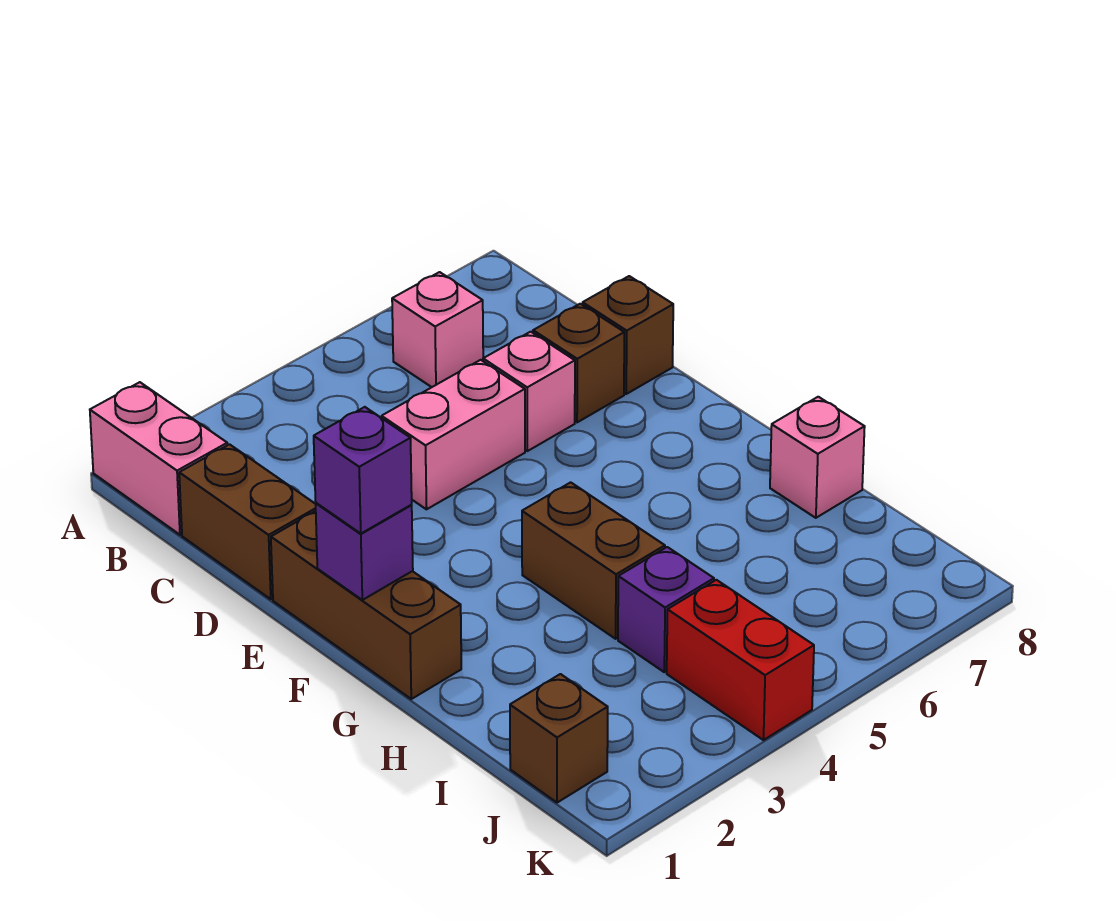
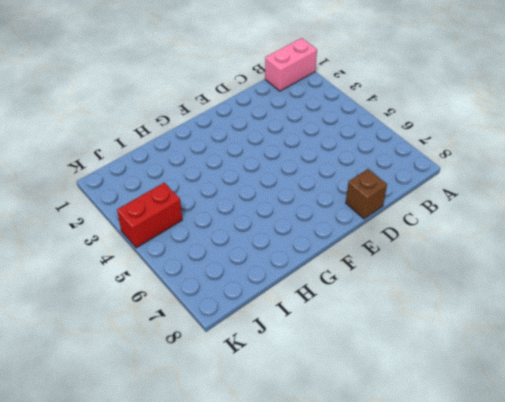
none -> pink 1x1 brick [392,272,483,387]
none -> brown 1x2 brick [179,444,316,599]
none -> pink 1x2 brick [382,360,525,509]

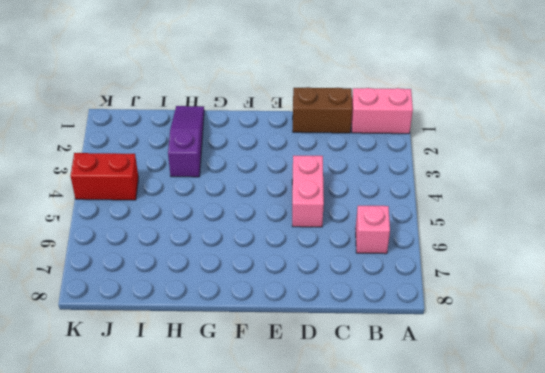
purple 1x3 slope [168,106,204,177] -> none
none -> pink 1x1 brick [483,332,575,451]
none -> brown 1x1 brick [533,304,624,422]
none -> brown 1x1 brick [583,276,673,394]

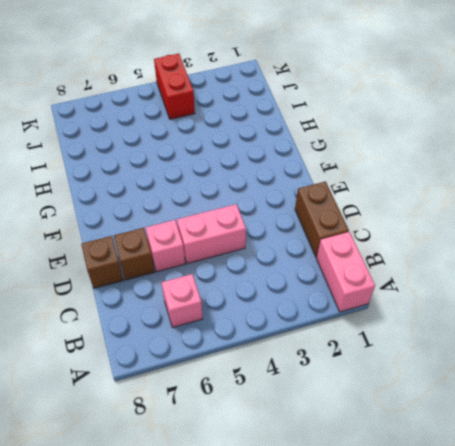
none -> brown 1x3 brick [271,511,461,699]
none -> brown 1x2 brick [522,482,665,639]
none -> pink 1x1 brick [770,397,865,518]

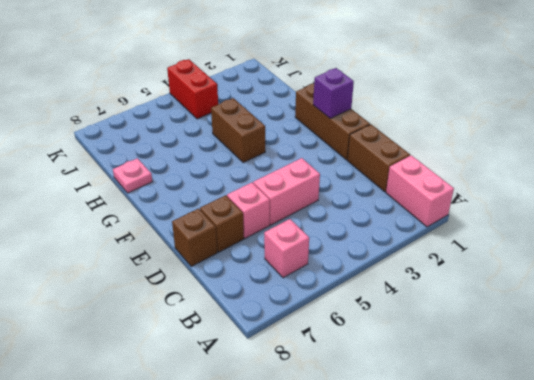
pink 1x1 plate [113,158,152,193] -> pink 1x1 brick [770,397,865,518]
none -> purple 1x1 brick [618,547,714,672]
none -> brown 1x1 brick [510,674,608,803]
none -> purple 1x1 brick [314,407,412,533]

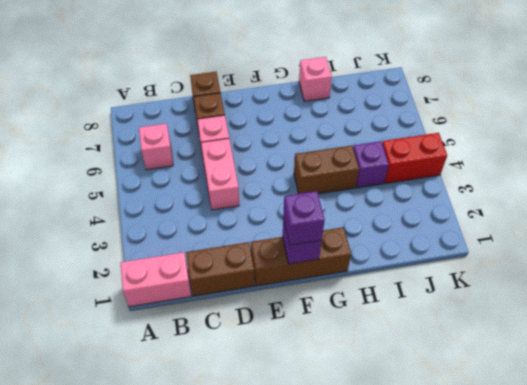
none -> brown 1x1 brick [510,674,608,803]

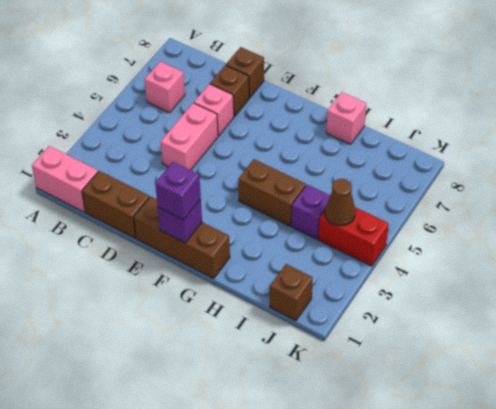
brown 1x1 cone [325,179,355,226] -> none

